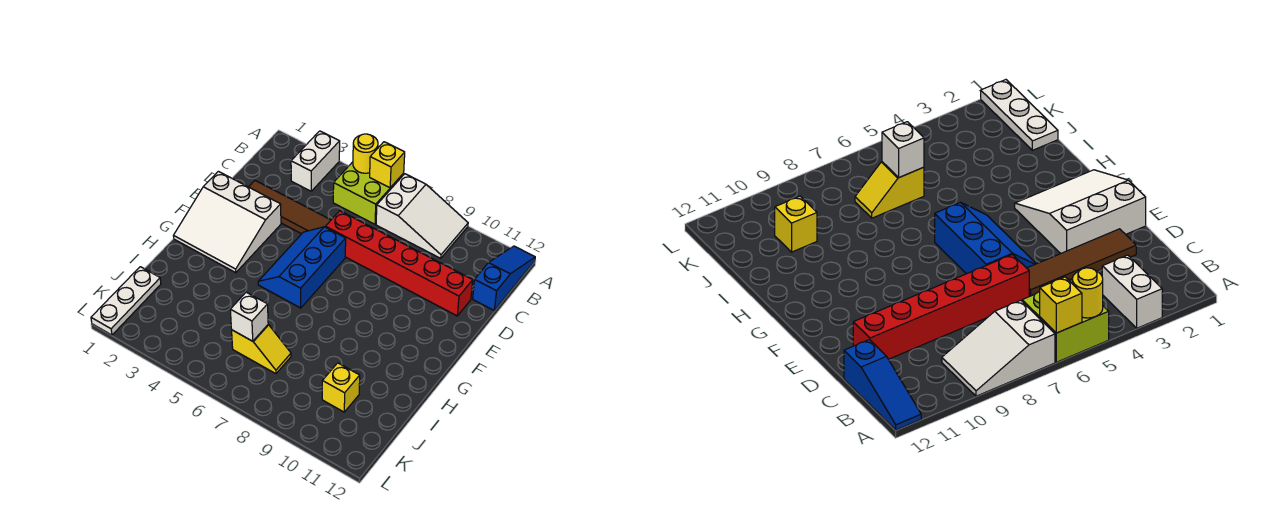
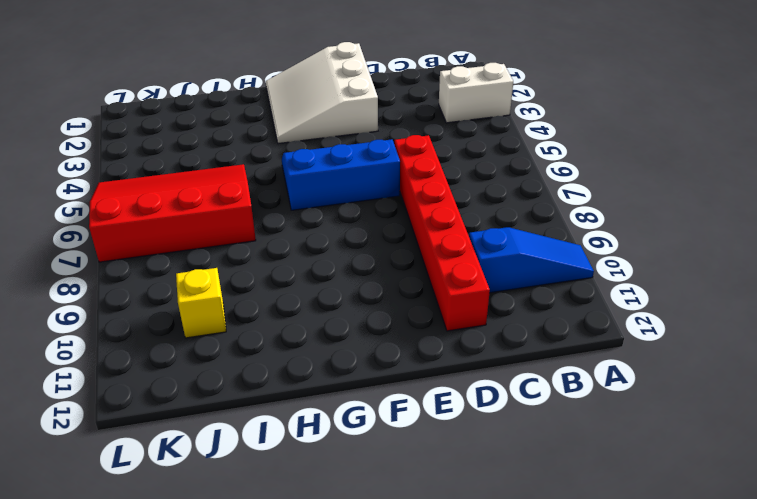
blue 1x3 slope [469,227,594,293] -> blue 1x3 slope moved to [473,246,535,310]
red 3x4 slope [89,164,256,262] -> yellow 1x2 slope [232,325,291,374]
none -> lime 2x2 brick [333,162,404,224]
none -> white 2x3 slope [376,174,468,258]
none -> brown 1x4 tile [249,181,331,234]

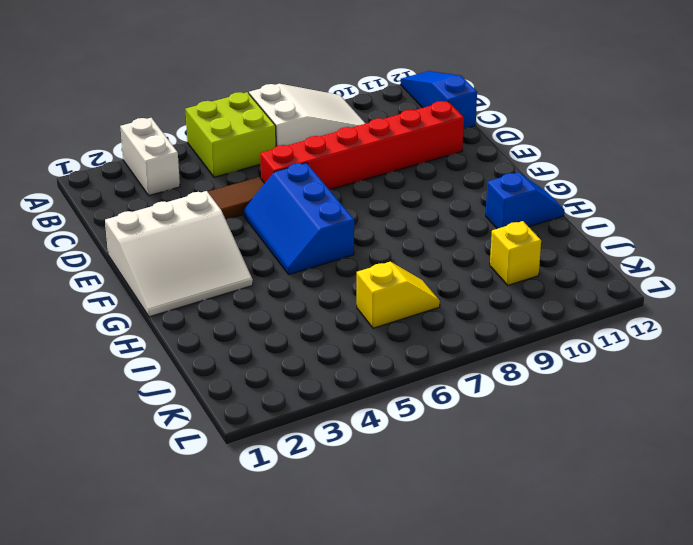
blue 1x2 slope [486,172,564,229] -> none
none -> white 1x3 plate [91,267,161,335]
none -> yellow 1x1 round brick [353,134,378,173]
none -> yellow 1x1 brick [370,142,405,188]

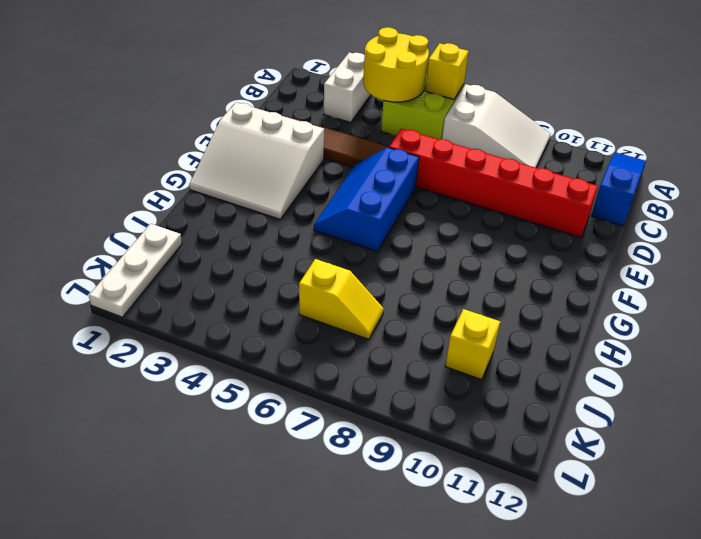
yellow 2x2 round brick [363,27,429,102] -> yellow 1x1 round brick [353,134,378,173]
none -> white 1x1 brick [230,292,268,341]

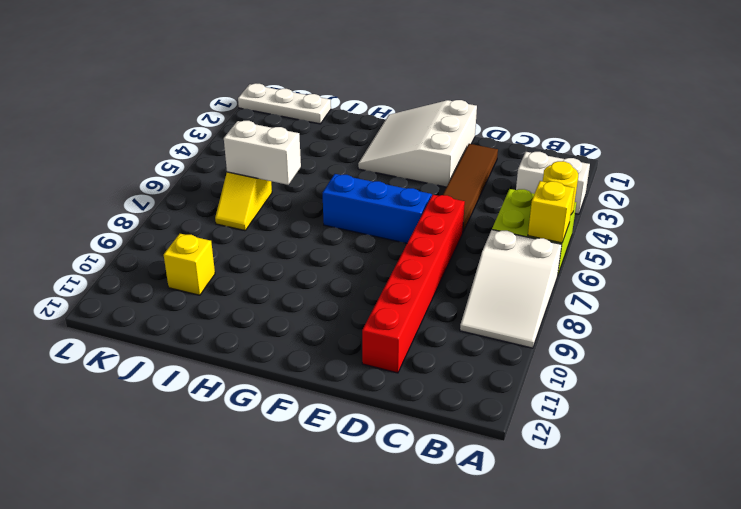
white 1x2 brick [224,121,301,185] -> white 1x1 brick [230,292,268,341]
none -> blue 1x3 slope [473,246,535,310]

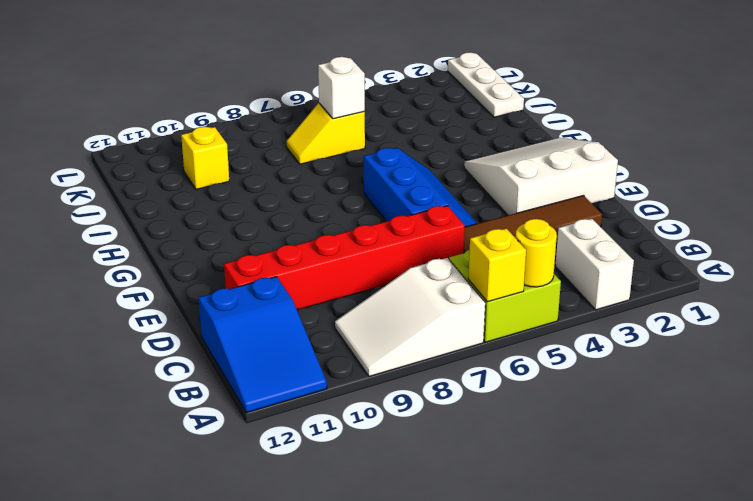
blue 2x3 slope [198,277,327,413] -> blue 1x3 slope [473,246,535,310]

